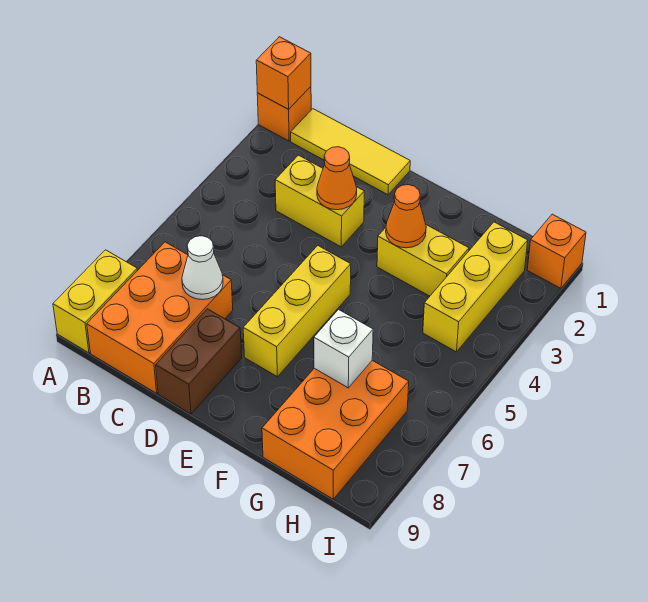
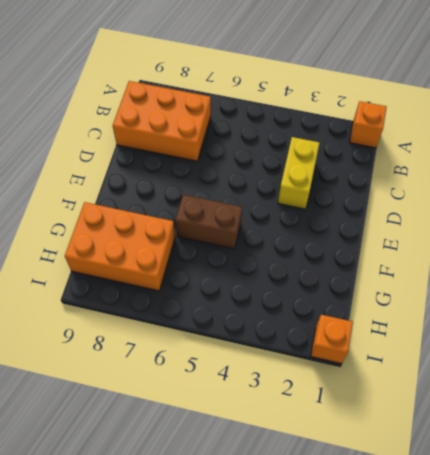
brown 1x2 brick [175,195,242,249] -> brown 1x2 brick moved to [156,309,242,414]
none -> yellow 1x2 brick [53,250,138,353]
none -> yellow 1x3 tile [291,109,410,195]
none -> yellow 1x3 brick [243,246,351,377]

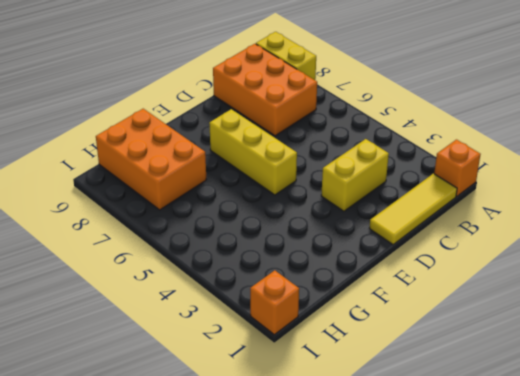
none -> brown 1x2 brick [156,309,242,414]
none -> yellow 1x2 brick [377,225,469,296]
none -> yellow 1x3 brick [423,222,528,352]

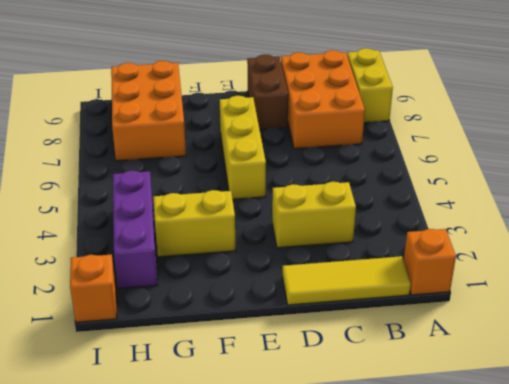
purple 1x3 brick [113,171,157,289] -> yellow 1x3 brick [423,222,528,352]
none -> orange 1x1 brick [256,37,311,109]
none -> white 1x1 cone [182,236,223,300]
none -> orange 1x1 cone [317,147,357,210]

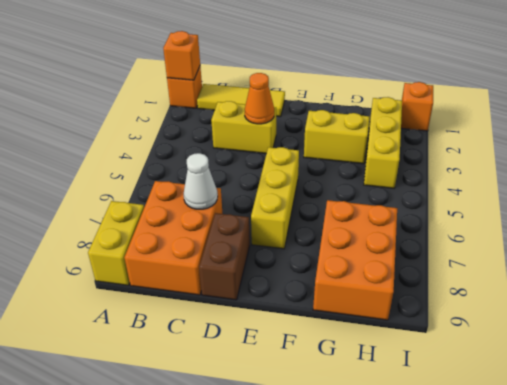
none -> orange 1x1 cone [386,185,426,248]
none -> white 1x1 brick [314,310,373,388]

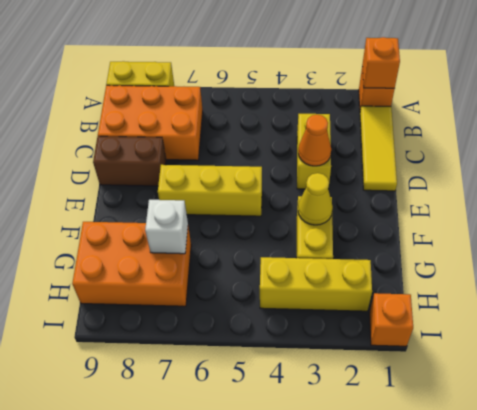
yellow 1x1 cone [298,173,333,225] -> orange 1x1 cone [386,185,426,248]
none -> white 1x1 cone [182,236,223,300]

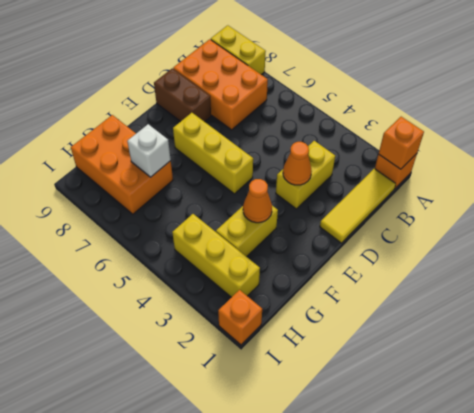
none -> white 1x1 cone [182,236,223,300]

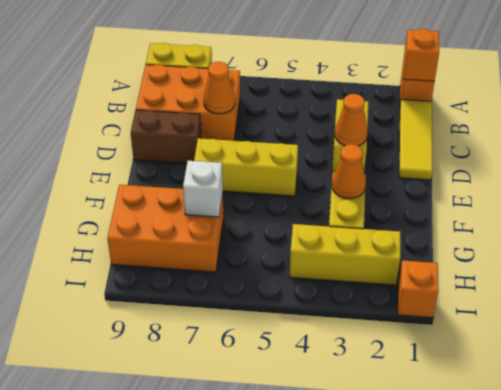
orange 1x1 cone [204,62,235,114] -> white 1x1 cone [182,236,223,300]

